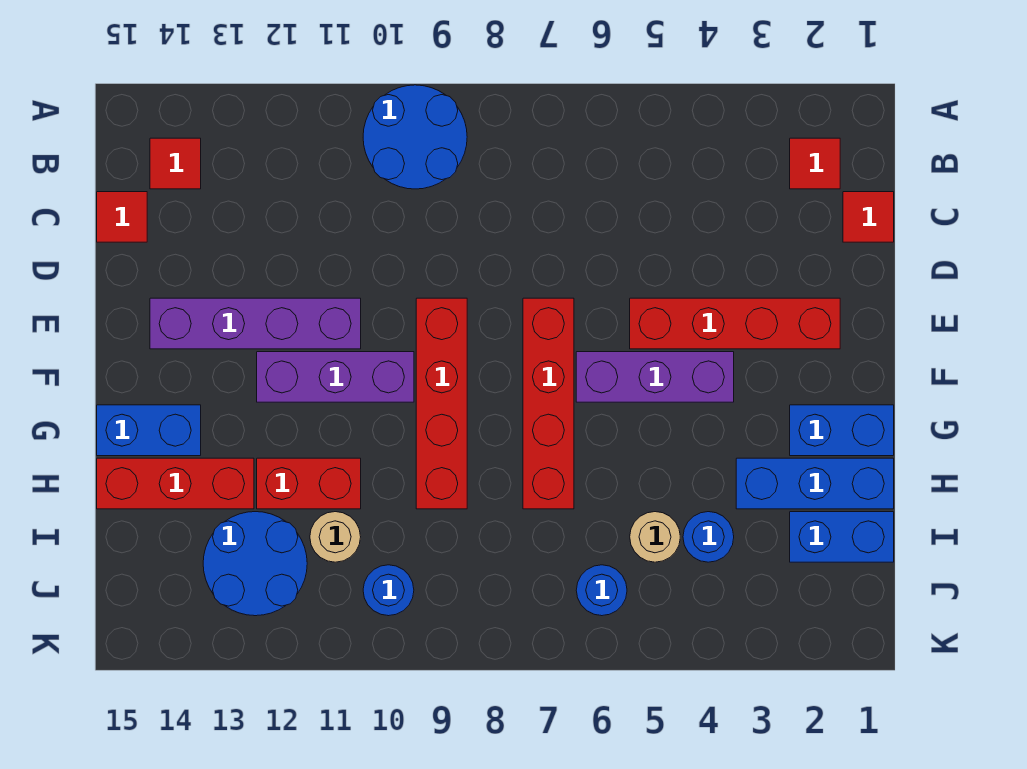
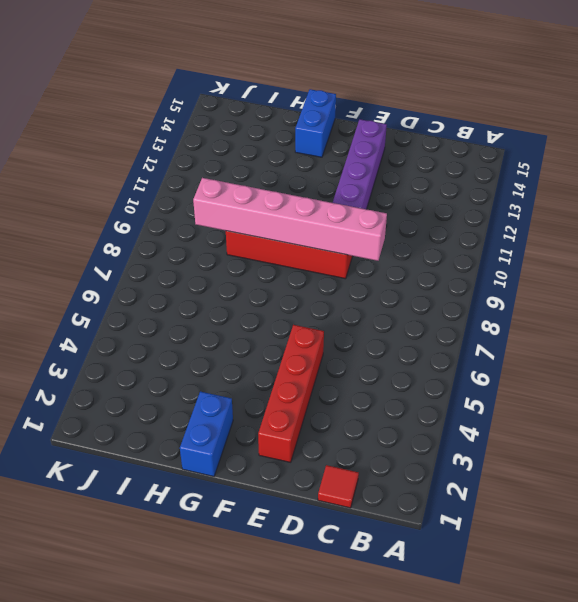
pink 1x6 brick [193,178,387,261] -> none
none -> blue 2x2 round brick [363,85,467,189]
none -> red 1x1 tile [790,138,840,189]
none -> red 1x1 tile [150,138,201,189]

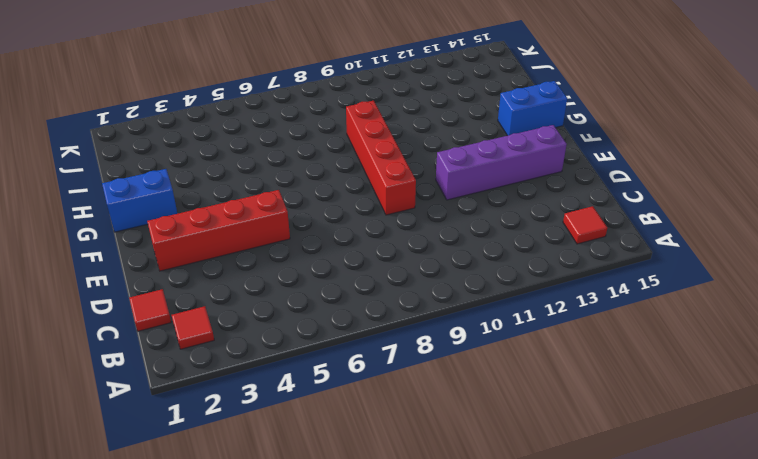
none -> blue 2x2 round brick [363,85,467,189]
none -> red 1x1 tile [97,192,147,242]
none -> red 1x4 brick [523,298,574,509]

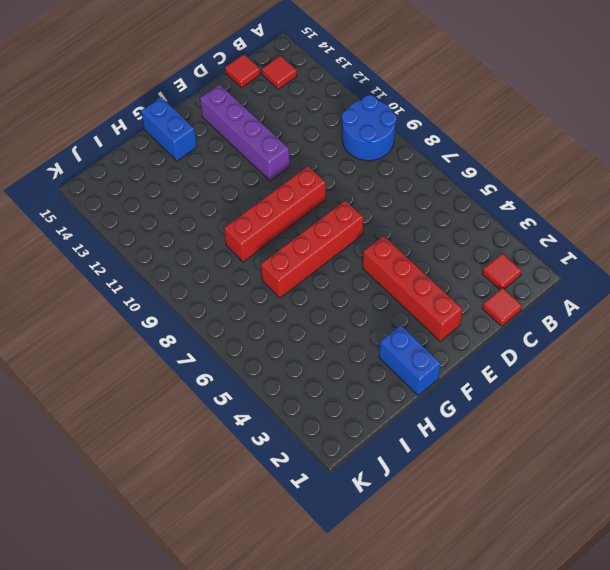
none -> purple 1x3 brick [576,352,734,402]
none -> purple 1x3 brick [257,352,414,402]
none -> blue 1x3 brick [736,458,894,509]

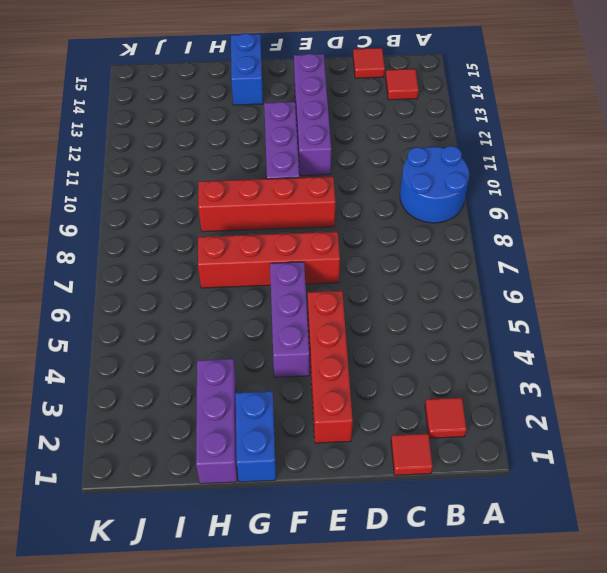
purple 1x3 brick [196,359,237,484] -> blue 1x3 brick [736,458,894,509]
none -> red 1x2 brick [257,458,361,509]
none -> red 1x3 brick [97,458,254,509]
none -> blue 1x2 brick [790,512,894,562]

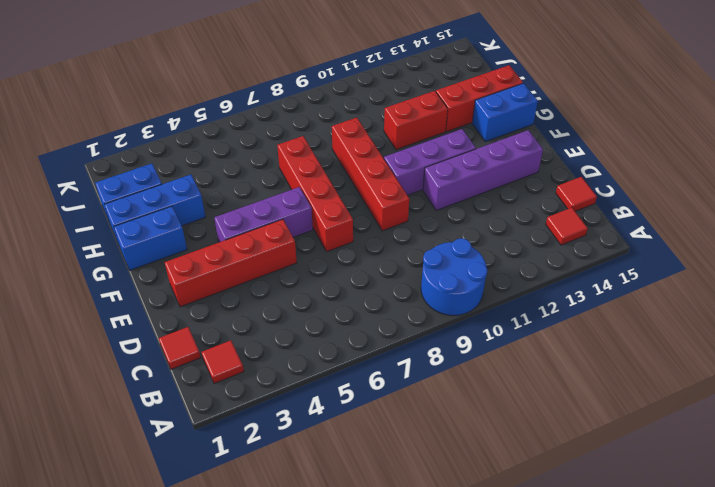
none -> blue 1x1 round brick [683,512,734,562]
none -> tan 1x1 round brick [630,512,680,562]
none -> tan 1x1 round brick [310,512,361,562]

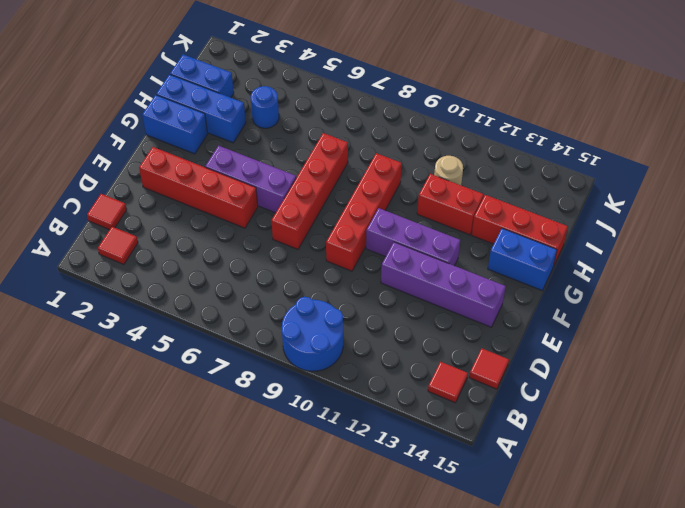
none -> tan 1x1 round brick [630,512,680,562]
none -> blue 2x2 round brick [203,512,307,616]
none -> blue 1x1 round brick [576,565,627,616]

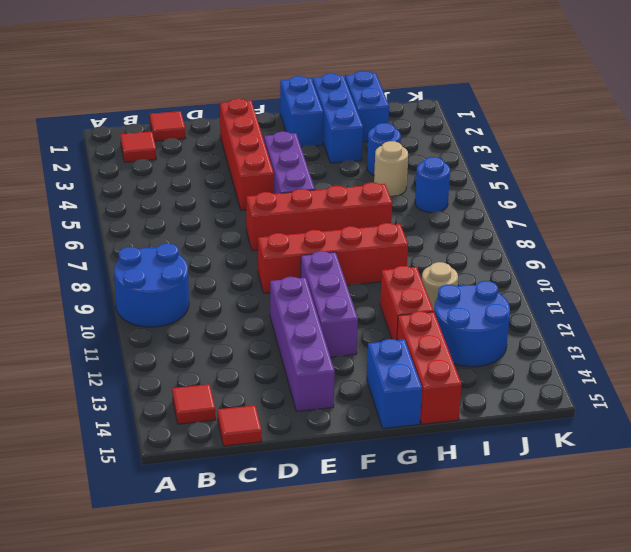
none -> blue 1x1 round brick [363,565,414,616]

